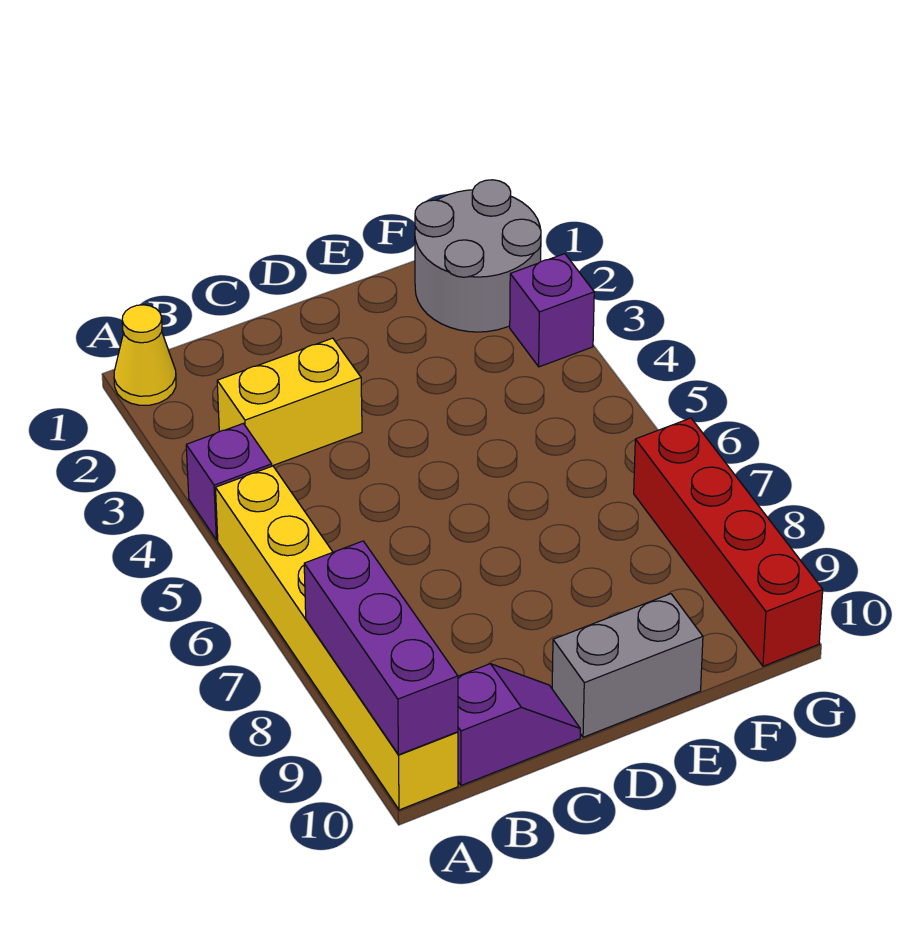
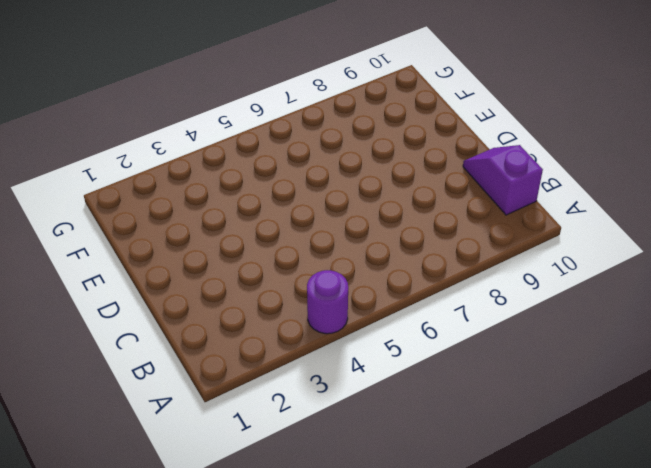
purple 1x1 round brick [307,270,348,334] -> purple 1x1 brick [186,423,272,540]
none -> yellow 1x1 cone [114,305,176,405]
none -> yellow 1x6 brick [216,466,458,810]

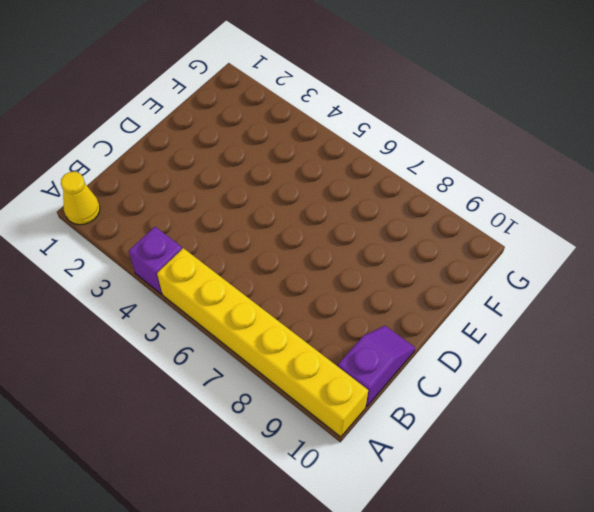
none -> yellow 1x2 brick [217,338,362,466]
none -> grey 1x2 brick [552,594,703,737]

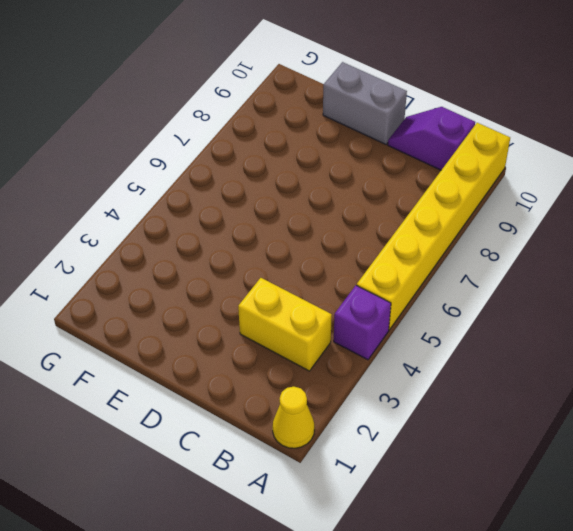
none -> grey 2x2 round brick [415,180,541,332]
none -> purple 1x1 brick [510,254,594,367]

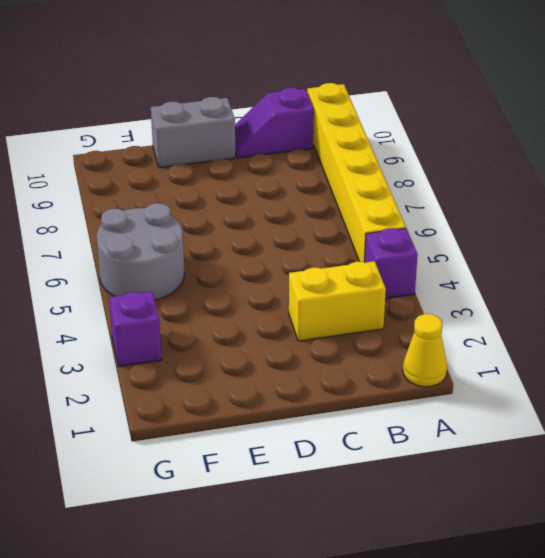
grey 2x2 round brick [97,203,184,300] -> grey 2x2 round brick moved to [415,180,541,332]
none -> red 1x4 brick [634,418,823,666]
none -> purple 1x3 brick [304,541,458,755]

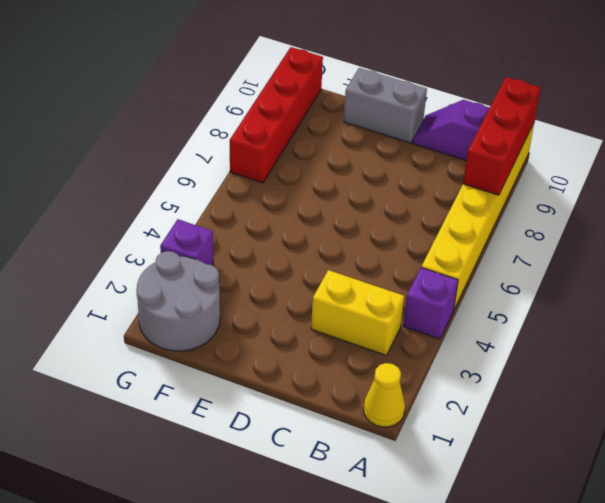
red 1x3 brick [463,77,541,195] -> purple 1x3 brick [304,541,458,755]

